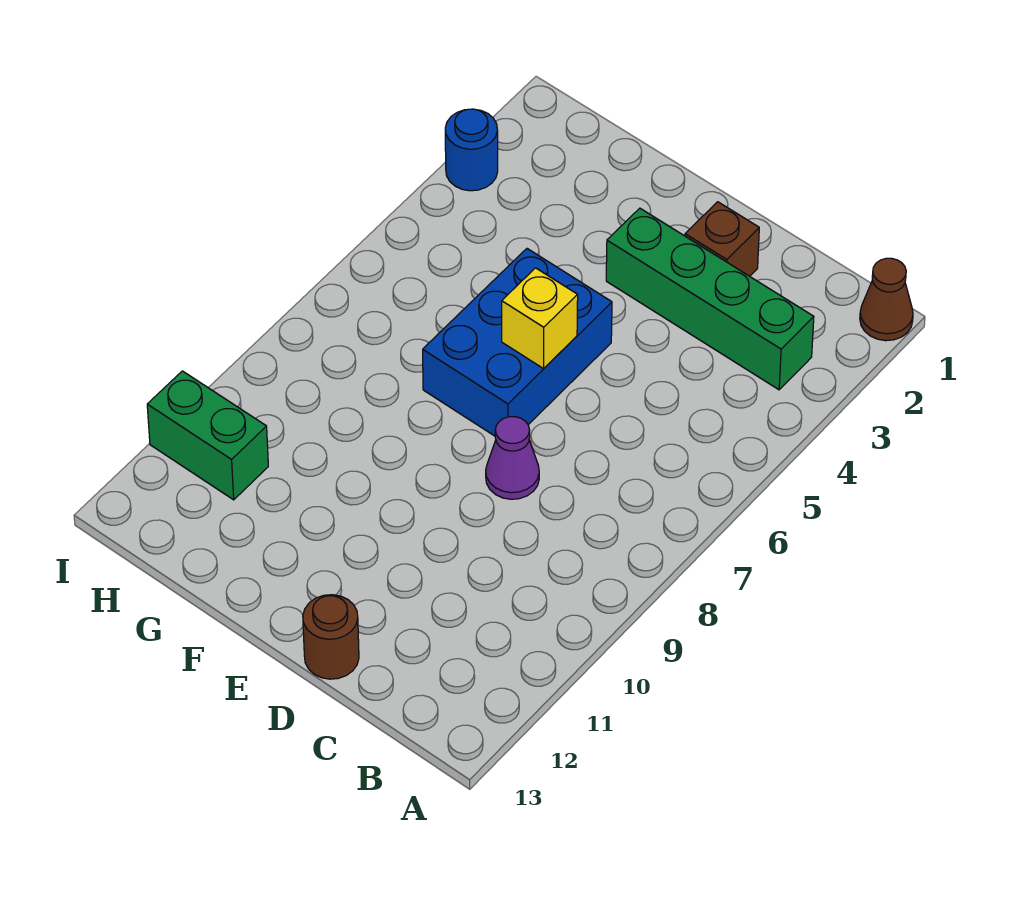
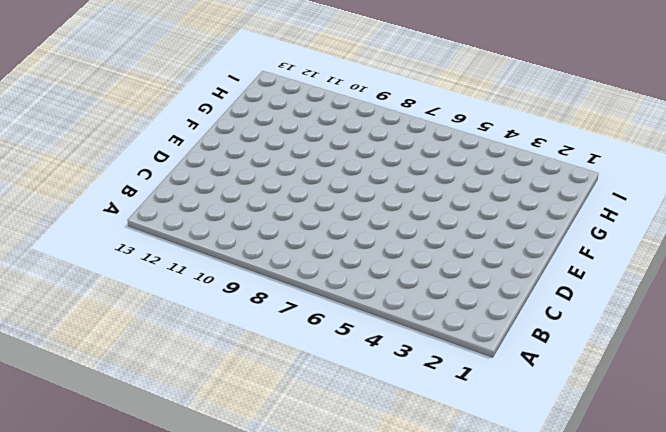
none -> brown 1x1 cone [860,258,913,341]
none -> green 1x4 brick [606,208,814,390]

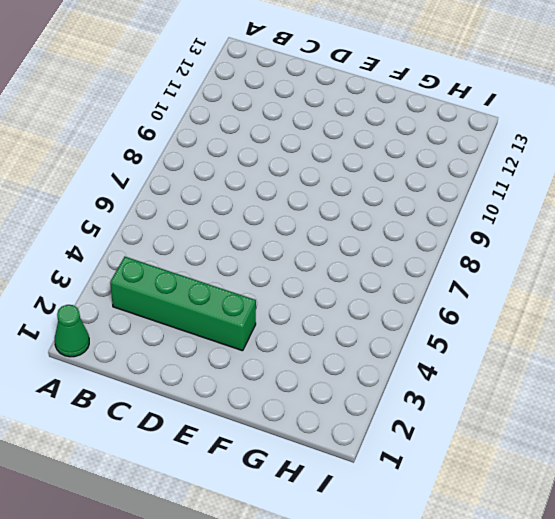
green 1x1 cone [55,305,89,357] -> brown 1x1 cone [860,258,913,341]
none -> brown 1x1 brick [685,202,759,276]
none -> purple 1x1 cone [486,417,539,499]

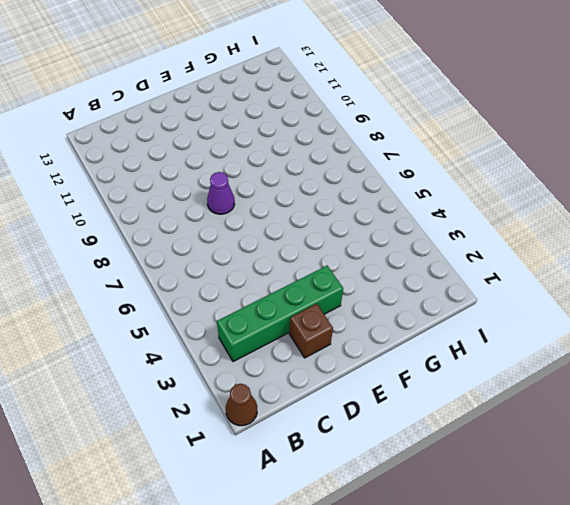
none -> brown 1x1 round brick [303,595,359,679]
none -> blue 2x3 brick [423,249,612,436]

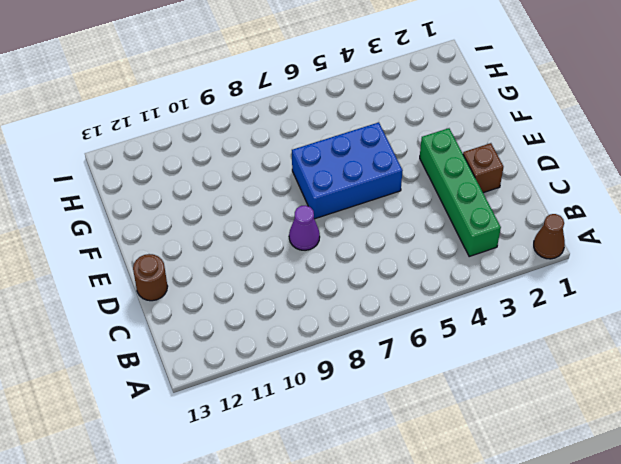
none -> green 1x2 brick [147,371,268,500]
none -> blue 1x1 round brick [445,109,498,191]

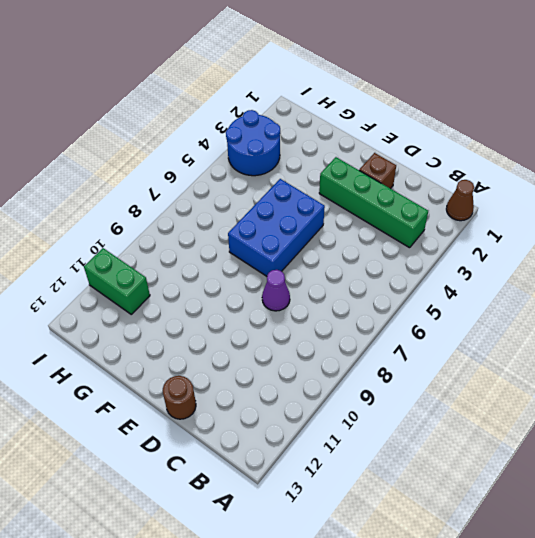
blue 2x2 round brick [226,110,280,176] -> blue 1x1 round brick [445,109,498,191]
none -> yellow 1x1 brick [502,268,578,369]

